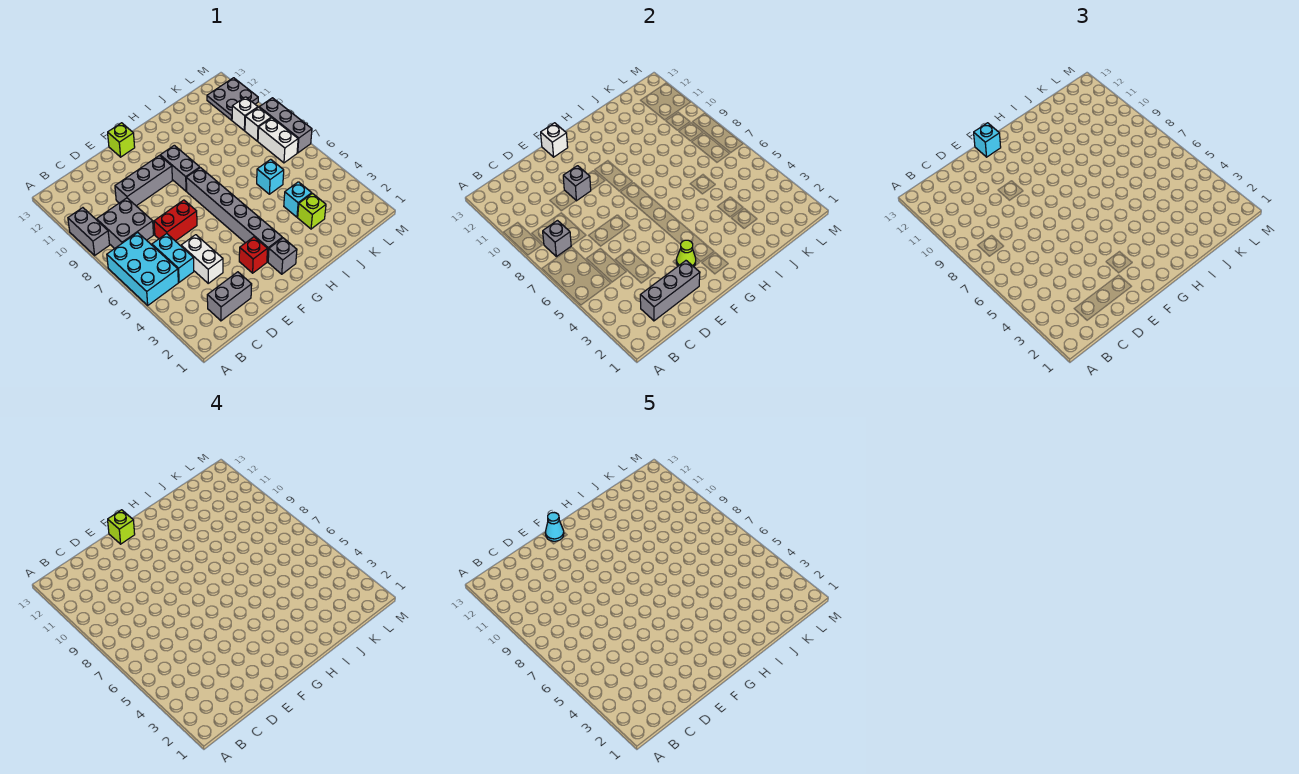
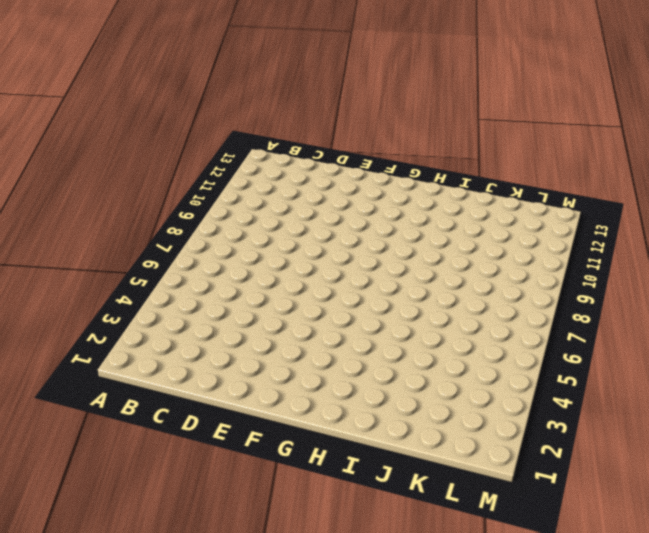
none -> cyan 2x3 brick [107,233,178,305]
none -> grey 1x2 brick [68,208,110,255]
none -> grey 2x2 brick [97,198,154,249]

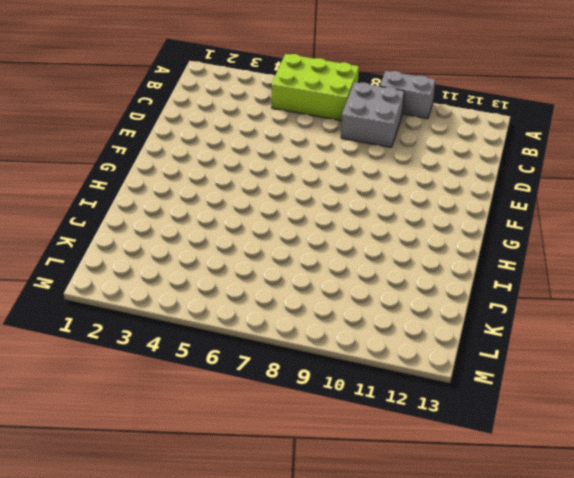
lime 2x3 brick [271,54,359,121] -> cyan 2x3 brick [107,233,178,305]
none -> grey 1x2 brick [207,272,252,321]
none -> cyan 1x2 brick [152,234,194,282]
none -> white 1x2 brick [181,235,223,283]

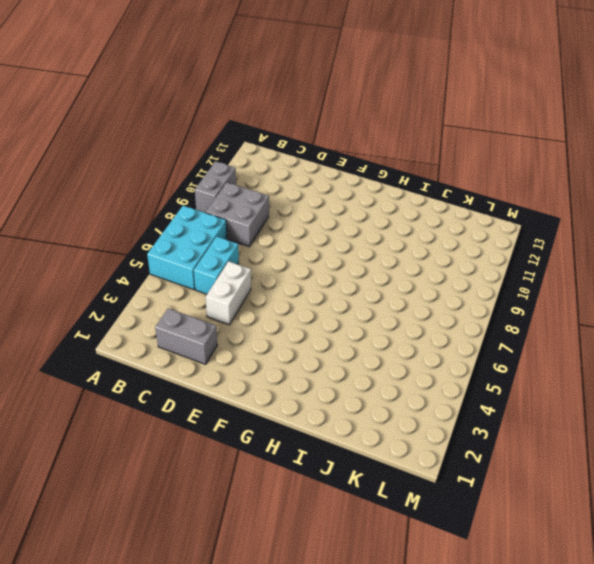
none -> red 1x2 brick [154,200,197,241]
none -> grey 1x3 brick [115,156,172,206]
none -> red 1x1 brick [239,237,267,273]

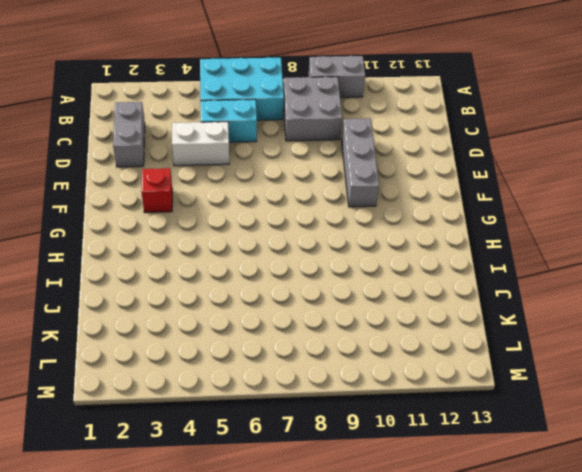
none -> red 1x2 brick [154,200,197,241]
none -> lime 1x1 brick [108,123,135,157]
none -> grey 1x1 brick [268,238,297,274]

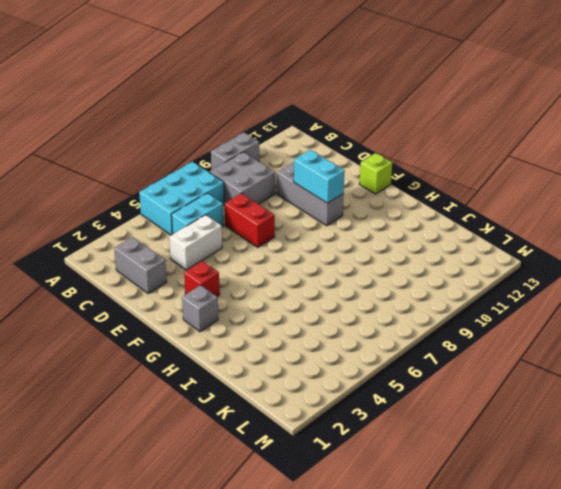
cyan 1x2 brick [294,150,345,203] -> grey 1x1 brick [563,166,591,201]
none -> grey 1x6 brick [186,168,282,262]
none -> grey 1x2 brick [160,145,200,191]
none -> lime 1x1 brick [298,193,326,229]

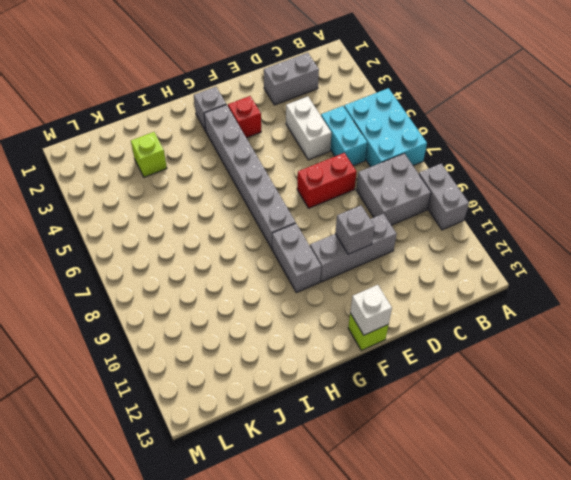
none -> cyan 1x1 brick [284,182,312,217]
none -> cyan 1x1 brick [257,159,284,194]
none -> white 1x2 brick [258,118,298,163]

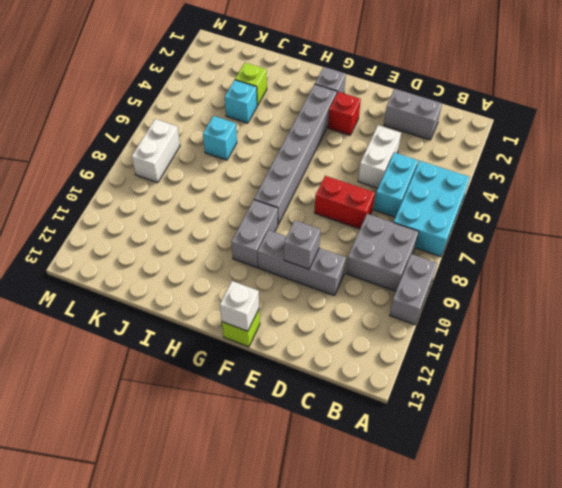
none -> white 1x1 brick [245,107,271,141]
none -> white 1x1 brick [232,97,258,131]
none -> grey 2x2 plate [207,78,258,120]

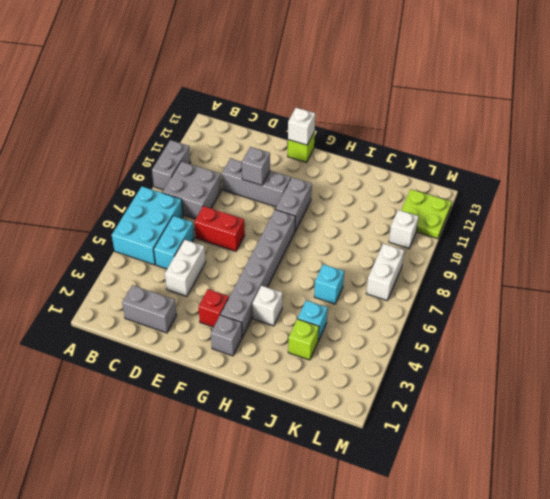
white 1x1 brick [253,286,282,326] -> white 1x1 brick moved to [245,107,271,141]
lime 2x2 plate [401,189,452,239] -> grey 2x2 plate [207,78,258,120]
none -> grey 1x3 brick [259,98,312,153]
none -> grey 1x1 brick [543,221,571,257]
none -> grey 1x3 brick [640,261,700,321]

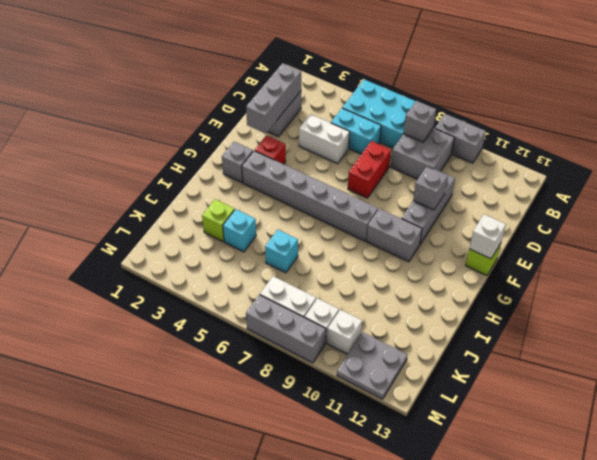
none -> lime 1x1 cone [676,240,696,267]
none -> cyan 1x1 brick [974,123,1001,157]
none -> lime 1x1 brick [108,510,135,544]

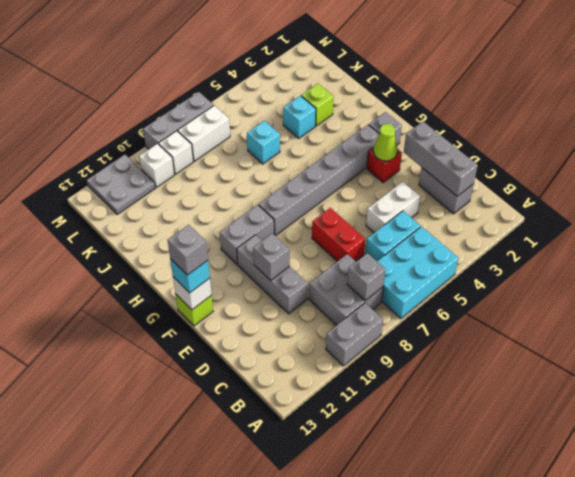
grey 1x1 brick [168,225,208,275] -> lime 1x1 brick [108,510,135,544]
none -> cyan 1x1 cone [545,513,564,541]

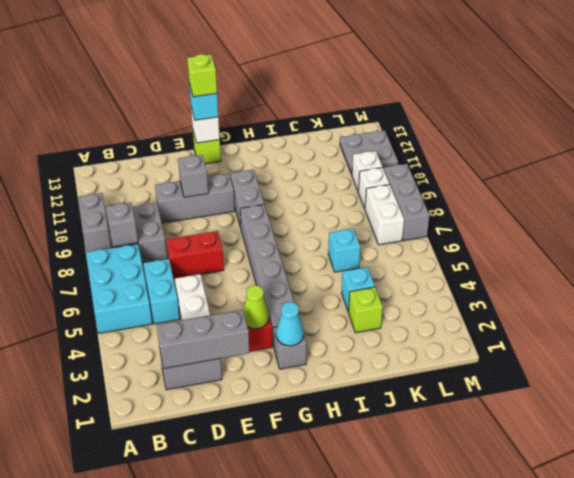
cyan 1x1 cone [276,302,304,346] -> cyan 1x1 cone moved to [545,513,564,541]

